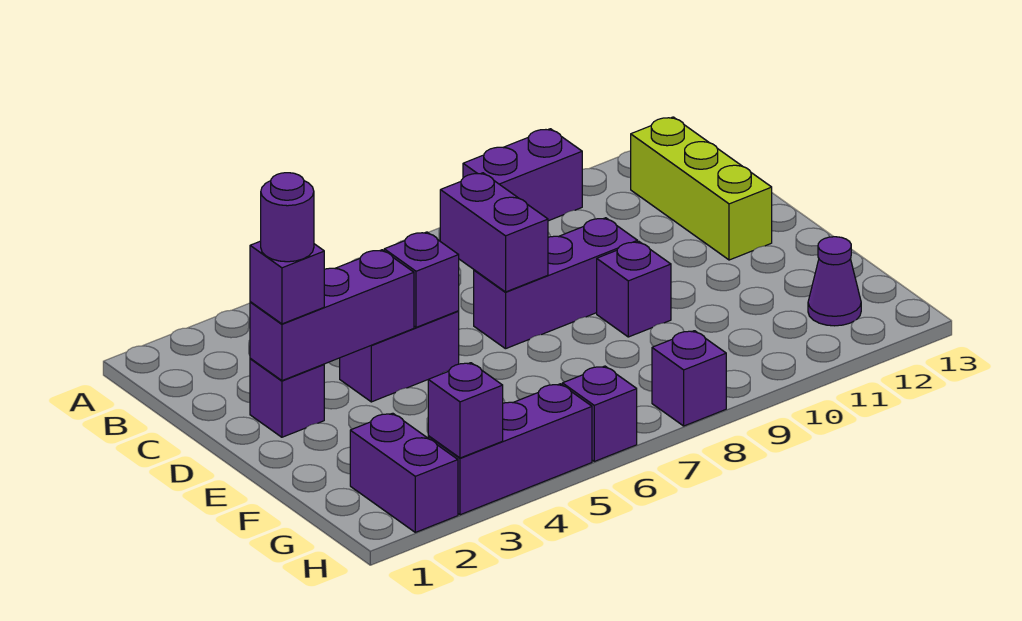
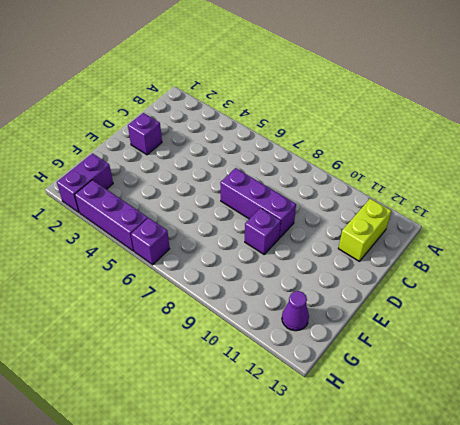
lime 1x2 brick [338,199,391,261] -> lime 1x3 brick [631,117,772,260]
none -> purple 1x2 brick [463,129,582,221]
none -> purple 1x2 brick [340,311,459,402]
none -> purple 1x1 brick [652,331,726,426]

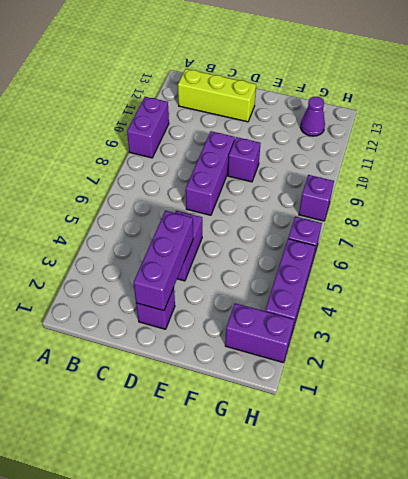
none -> purple 1x2 brick [440,173,548,292]
none -> purple 1x1 brick [384,232,459,327]
none -> purple 1x1 brick [428,363,503,458]

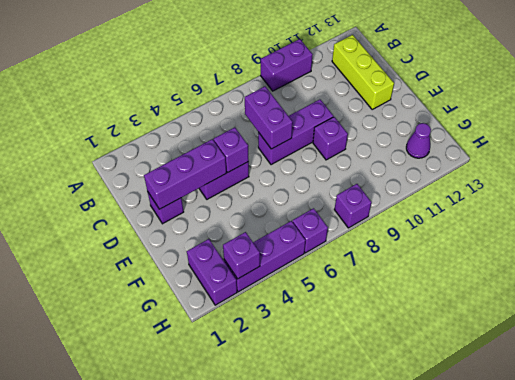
none -> purple 1x1 brick [250,241,324,324]
none -> purple 1x1 round brick [261,173,314,262]

